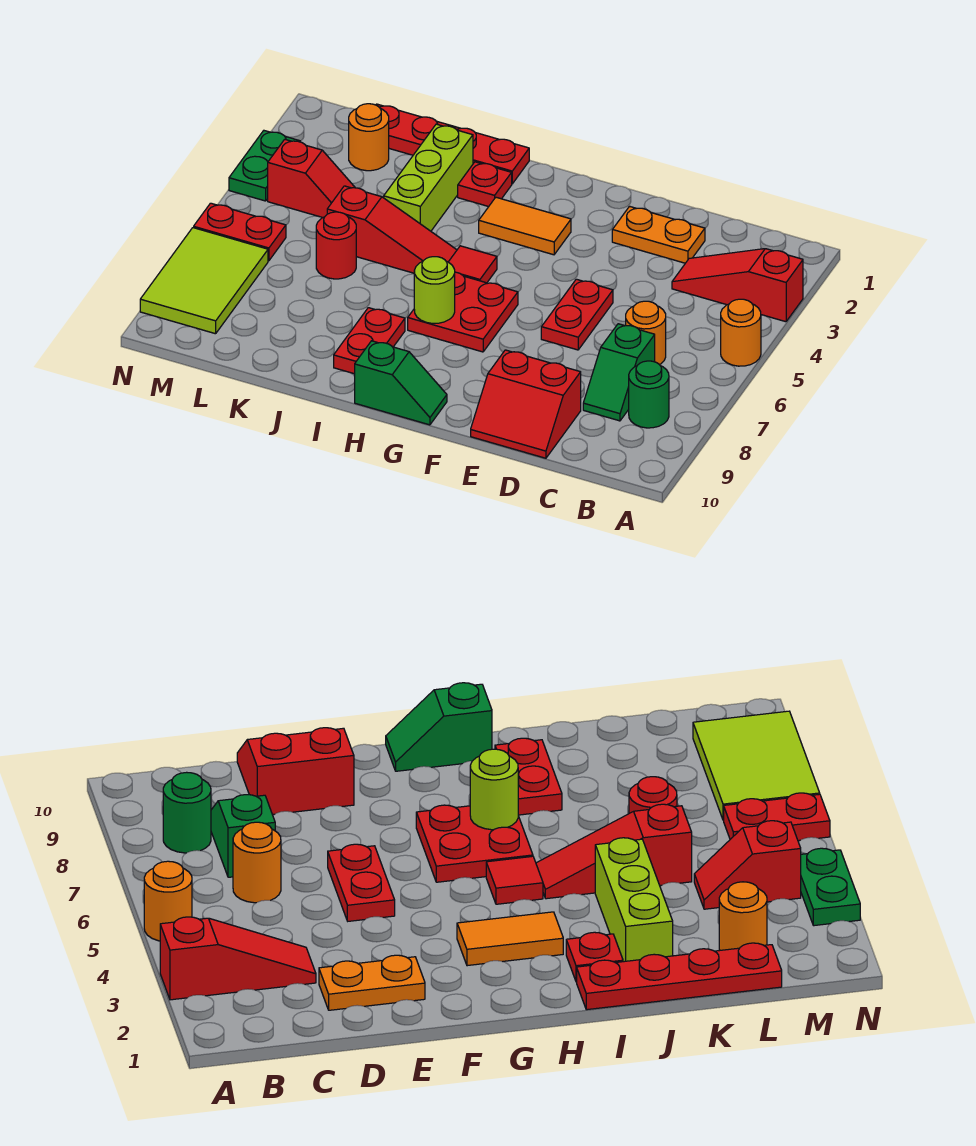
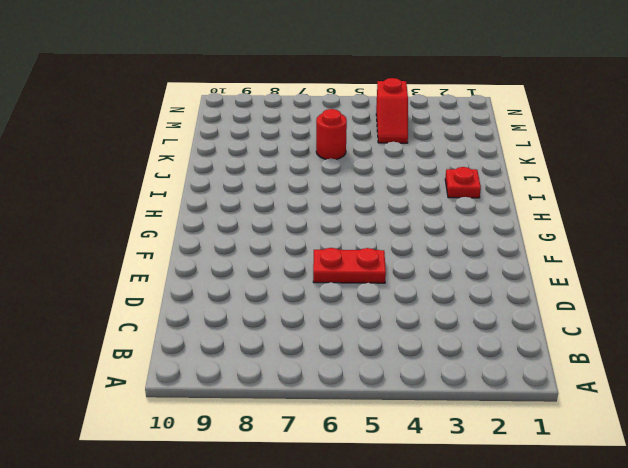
none -> red 1x3 slope [672,249,803,322]
none -> orange 1x1 round brick [721,299,761,366]
none -> green 1x1 round brick [629,361,669,428]

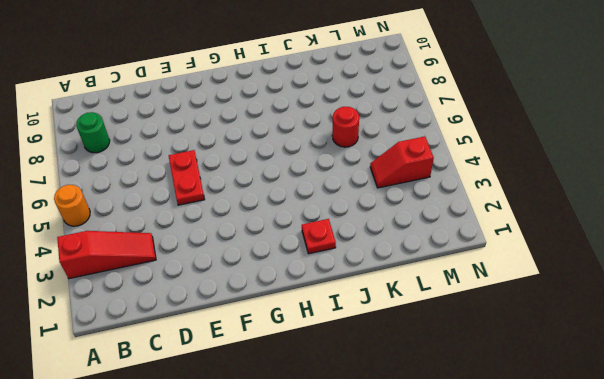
none -> orange 1x1 round brick [626,301,666,365]
none -> green 1x2 slope [583,324,655,421]
none -> orange 1x2 plate [612,206,705,263]

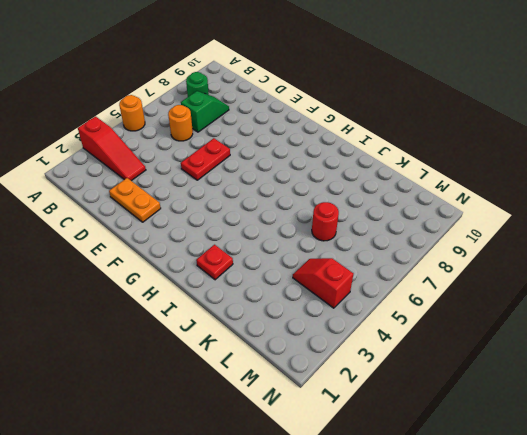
none -> red 2x2 slope [471,350,581,458]
none -> orange 1x2 tile [479,197,571,255]
none -> red 2x2 plate [408,272,518,352]

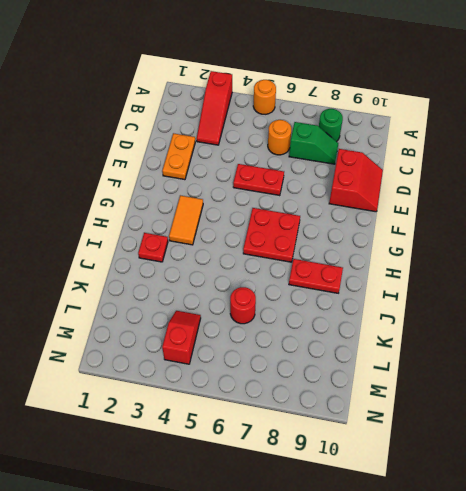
none -> green 1x2 slope [355,341,447,425]
none -> red 1x1 tile [449,246,497,283]
none -> red 1x4 plate [376,104,529,184]

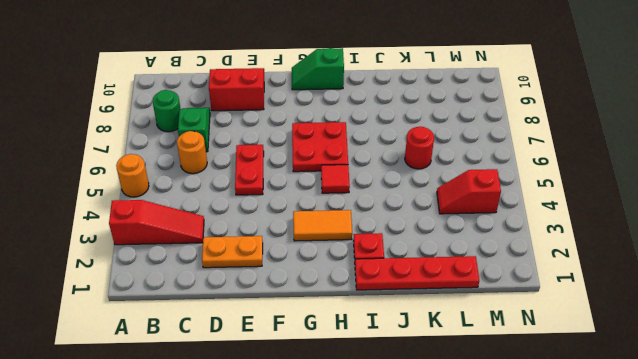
none -> red 1x3 slope [327,186,457,273]
none -> red 1x2 plate [334,308,405,374]
none -> lime 1x3 brick [384,124,473,231]

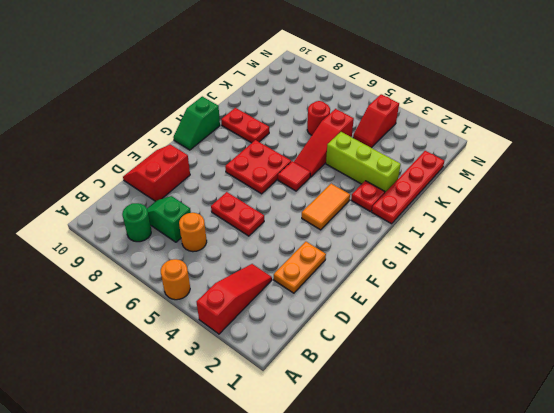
none -> orange 1x1 round brick [349,104,389,171]
none -> red 1x2 plate [194,203,286,261]
none -> lime 2x3 tile [140,228,268,334]

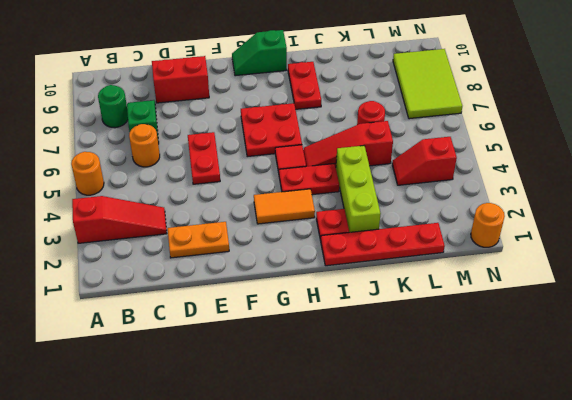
red 1x2 plate [279,164,339,195] -> red 1x2 plate moved to [194,203,286,261]
orange 1x1 round brick [471,203,505,247] -> orange 1x1 round brick moved to [349,104,389,171]
none -> green 1x2 plate [229,131,300,201]
none -> lime 1x1 round brick [414,257,455,323]

